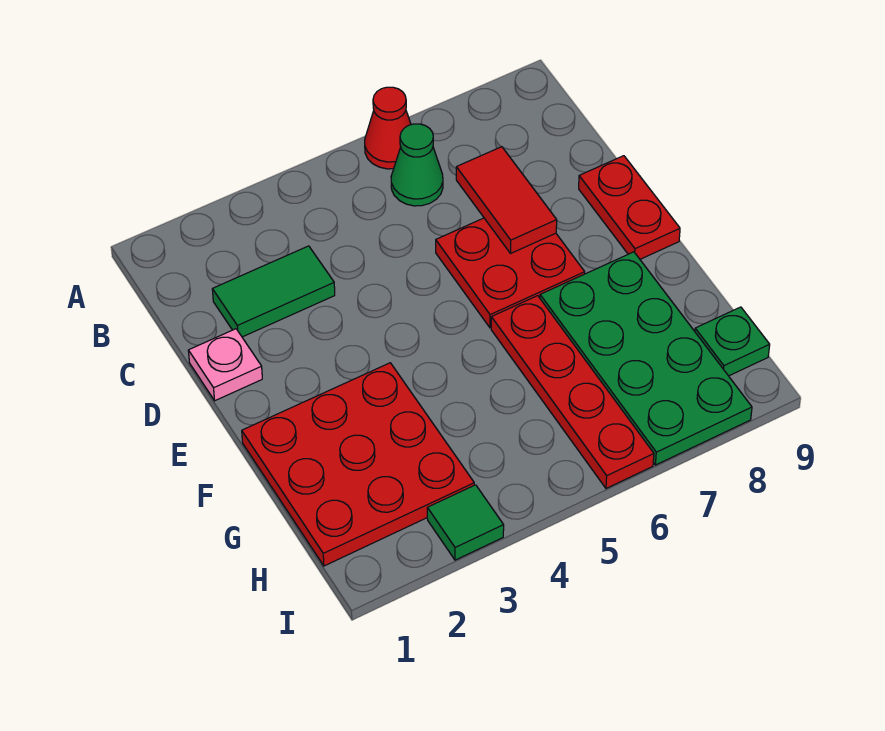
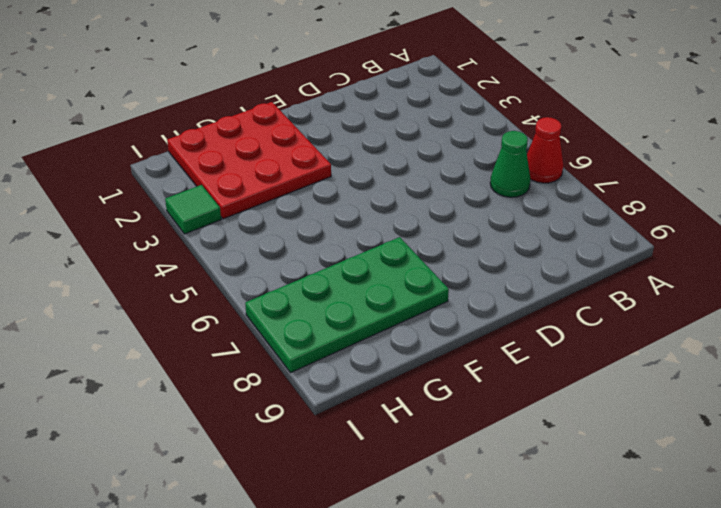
none -> green 1x2 tile [212,246,335,337]
none -> pink 1x1 plate [188,329,262,401]
none -> red 2x2 plate [436,218,585,328]

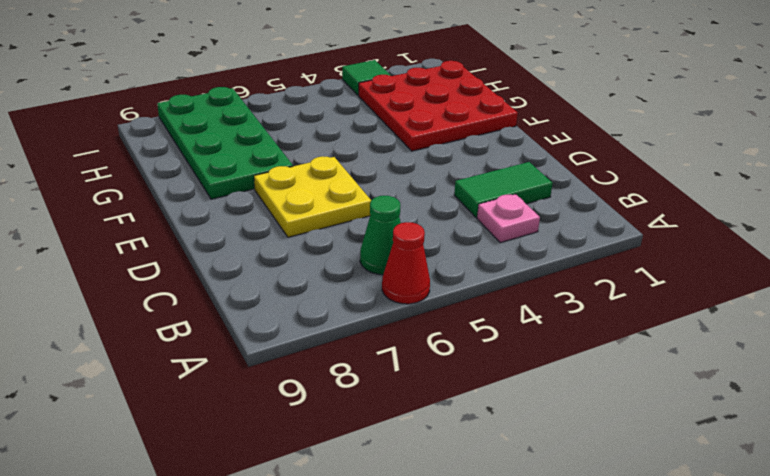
pink 1x1 plate [477,194,540,243] -> pink 1x1 plate moved to [188,329,262,401]
yellow 2x2 plate [254,156,371,237] -> red 2x2 plate [436,218,585,328]
none -> red 1x2 plate [579,156,680,259]
none -> red 1x4 plate [491,296,654,488]
none -> green 1x1 plate [695,307,770,376]

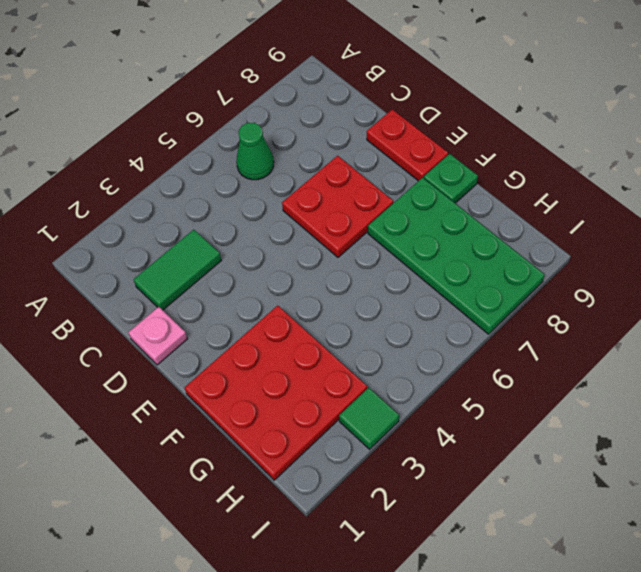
green 1x1 plate [424,154,478,203] -> green 1x1 plate moved to [695,307,770,376]
none -> red 1x1 cone [365,87,411,169]
none -> red 1x4 plate [491,296,654,488]
none -> red 1x2 tile [456,147,557,254]

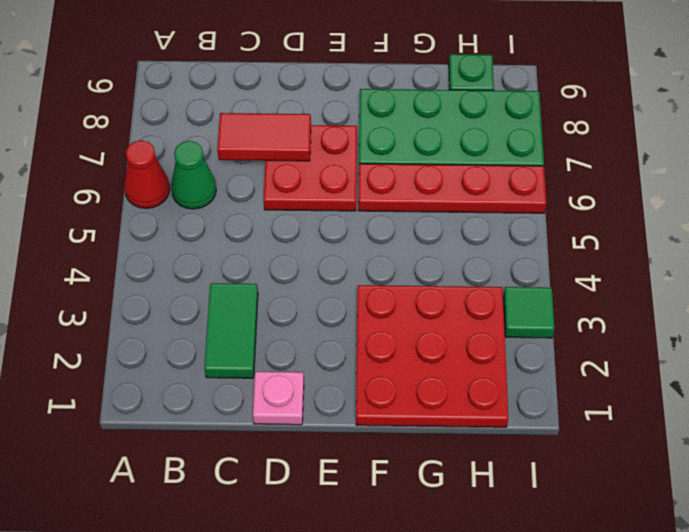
none -> red 1x2 plate [579,156,680,259]

